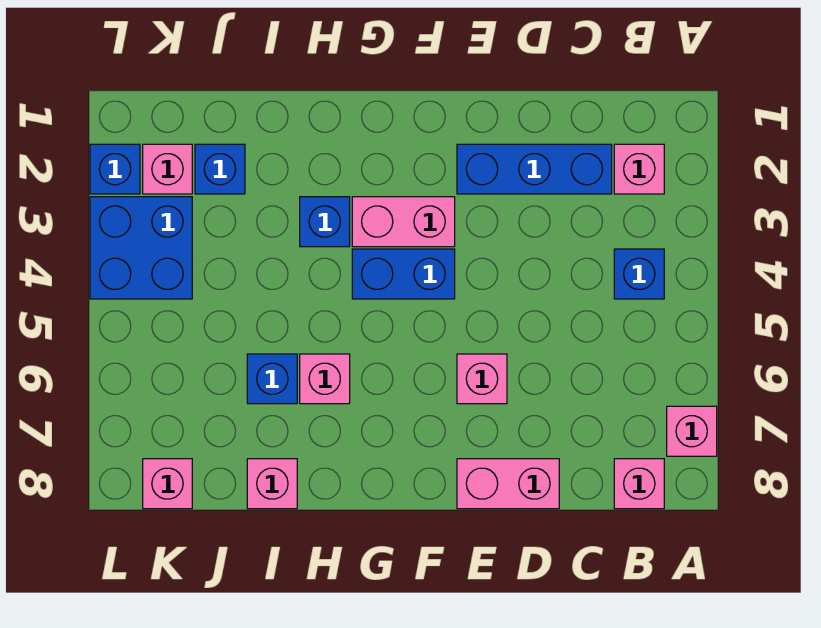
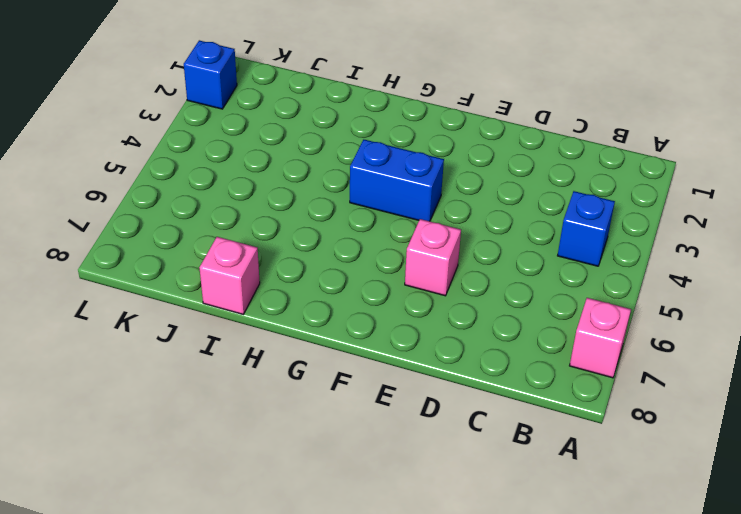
none -> pink 1x1 brick [614,144,664,194]
none -> pink 1x1 brick [614,459,664,509]
none -> blue 1x3 brick [457,144,612,194]

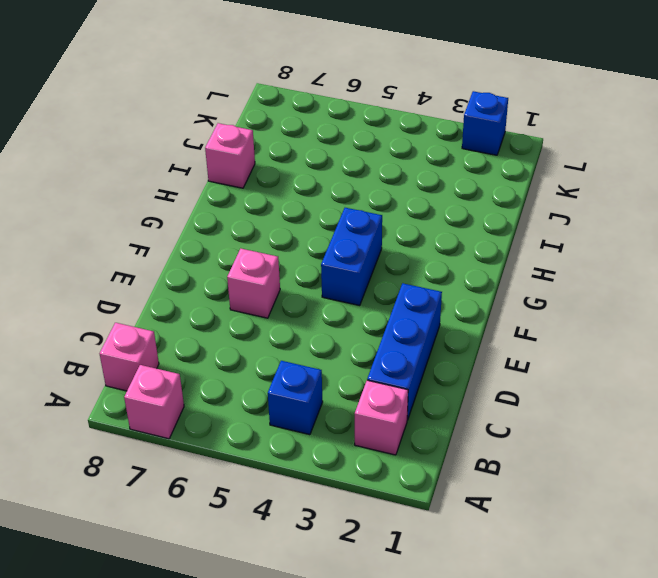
none -> pink 1x2 brick [457,459,559,509]
none -> pink 1x2 brick [352,197,455,247]
none -> blue 1x1 brick [300,197,350,247]

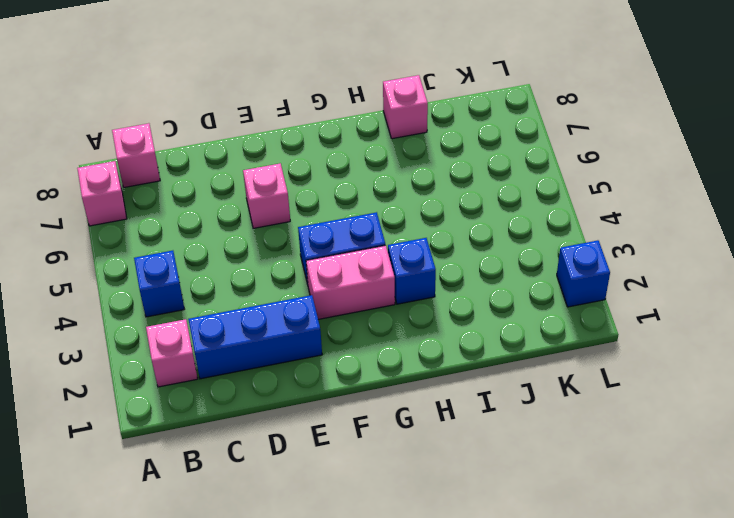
none -> pink 1x2 brick [457,459,559,509]
none -> pink 1x1 brick [300,354,350,404]
none -> blue 1x1 brick [247,354,297,404]

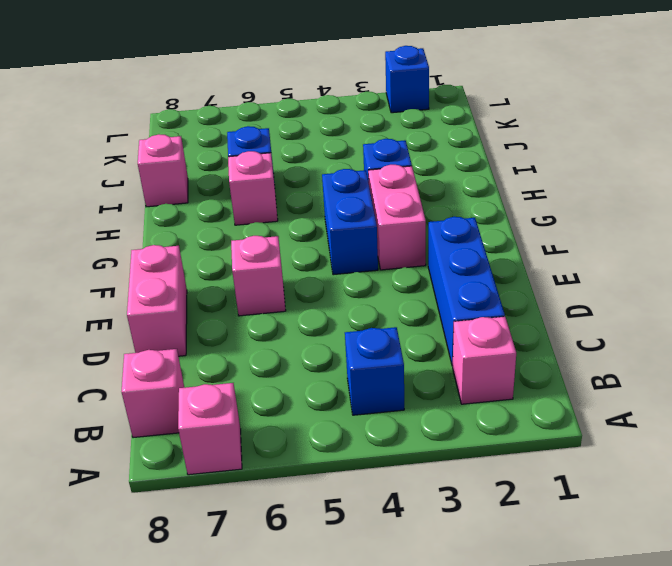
none -> blue 1x1 brick [195,144,245,194]
none -> pink 1x1 brick [143,144,192,194]
none -> blue 2x2 brick [90,197,192,299]

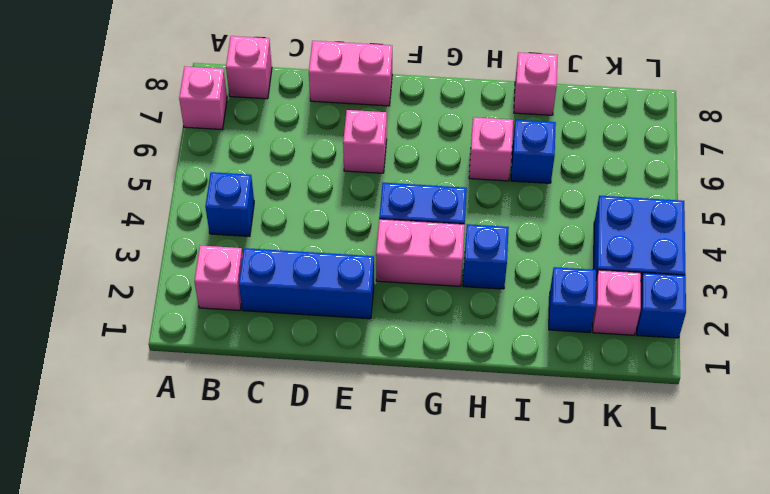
none -> pink 1x1 brick [143,459,192,509]

